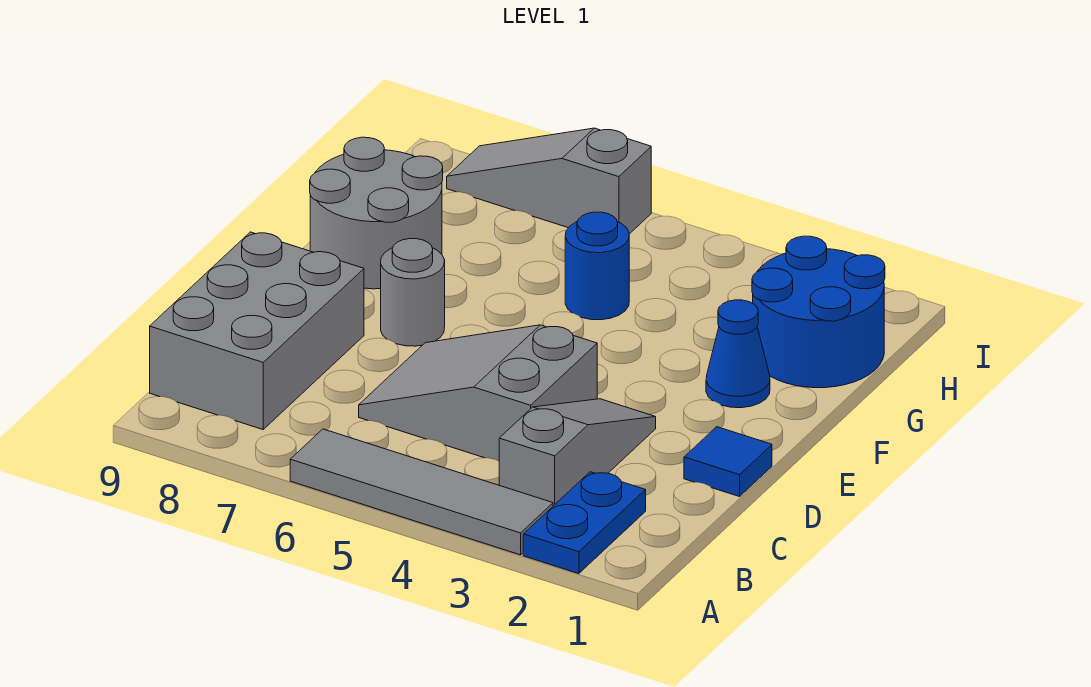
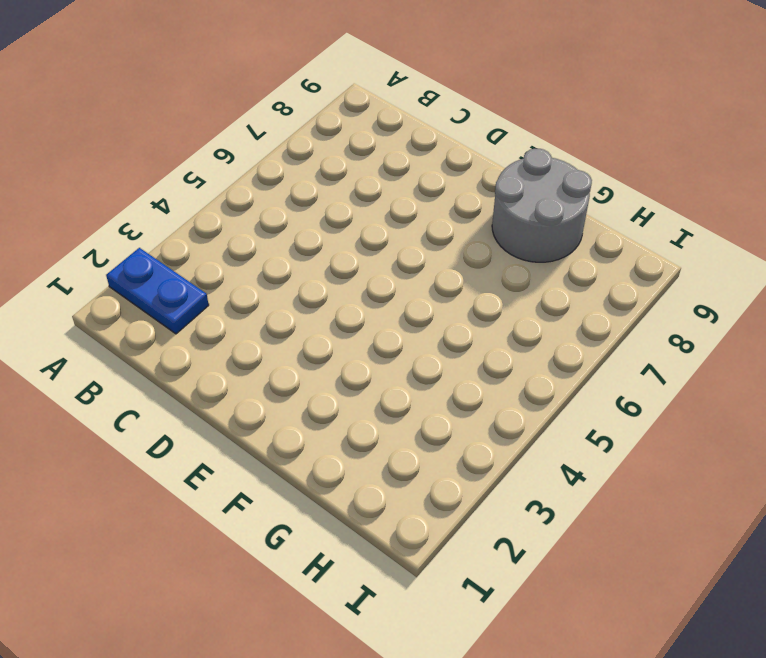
none -> grey 1x4 tile [290,429,553,555]
none -> grey 1x3 slope [499,399,656,506]
none -> grey 2x3 brick [150,232,364,429]

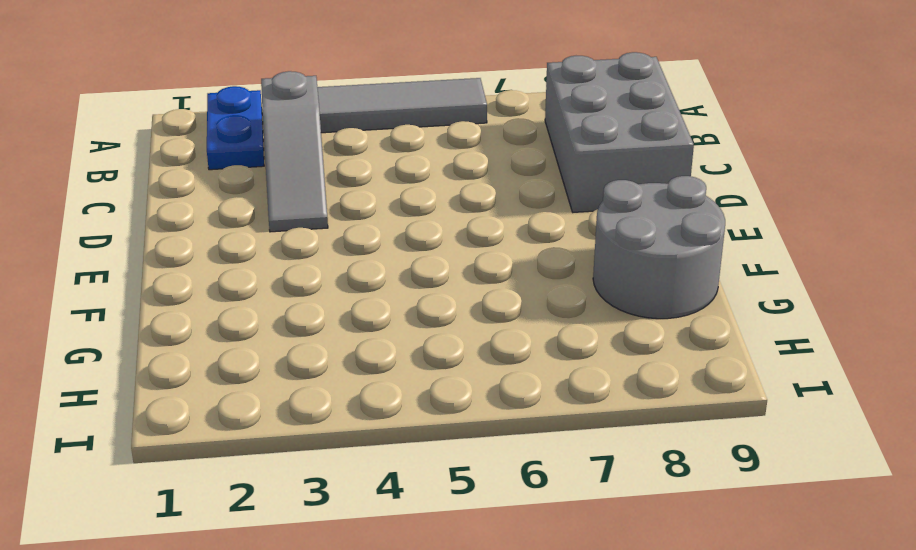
none -> grey 2x3 slope [359,325,597,461]
none -> blue 1x1 tile [684,427,772,497]
none -> grey 1x1 round brick [381,239,445,346]

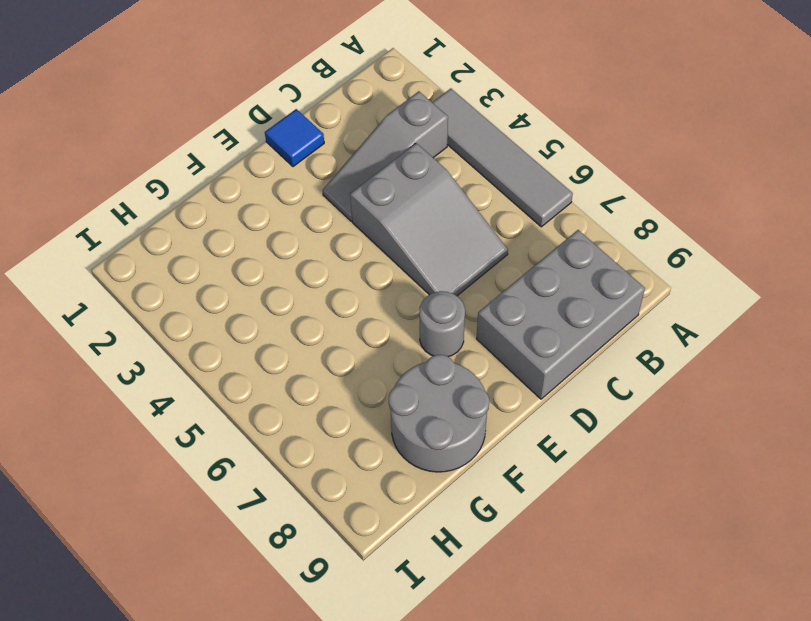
none -> blue 1x2 plate [523,472,646,574]
none -> blue 1x1 cone [706,300,770,408]
none -> blue 2x2 round brick [752,236,885,388]

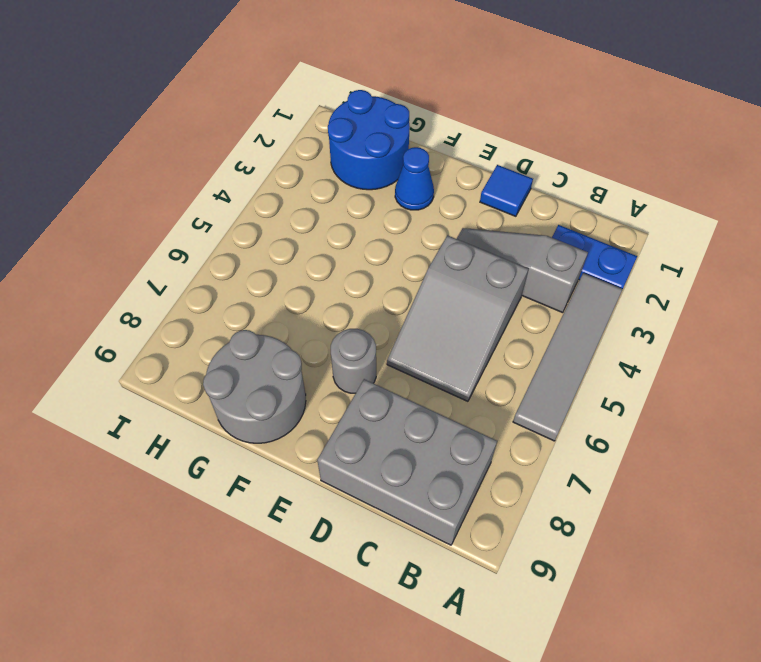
none -> blue 1x1 round brick [565,212,629,320]
none -> grey 1x3 slope [447,128,651,234]

